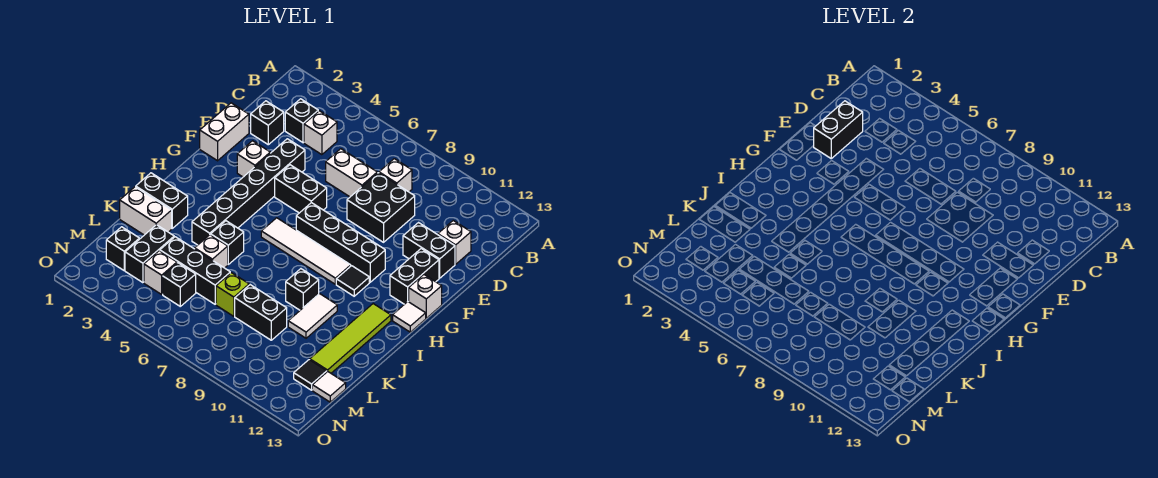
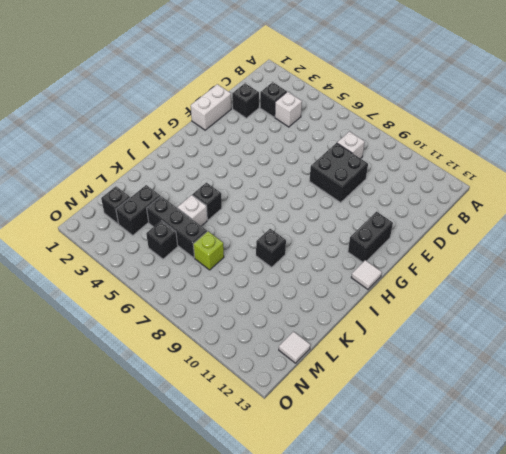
none -> white 1x2 brick [326,149,377,197]
none -> white 1x1 brick [438,221,471,264]
none -> black 1x6 brick [192,139,305,245]
none -> black 1x2 brick [403,223,455,278]

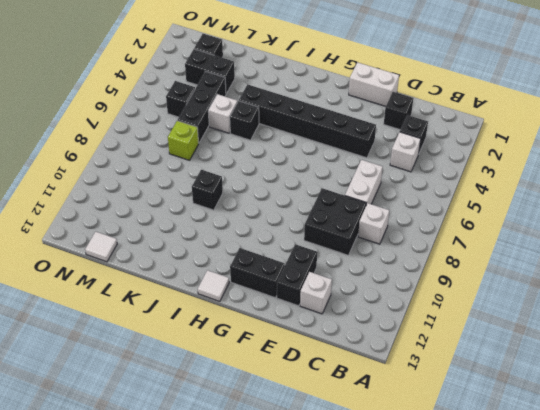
none -> white 1x1 brick [237,141,270,177]
none -> black 1x2 brick [275,165,327,213]
none -> black 1x4 brick [296,203,385,282]
none -> white 1x1 brick [409,275,442,318]

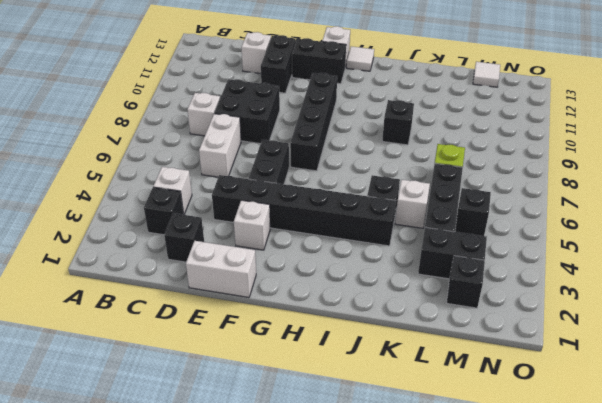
none -> white 1x4 tile [261,218,351,284]
none -> black 1x1 tile [336,266,369,296]
none -> lime 1x4 tile [310,304,391,373]
none -> black 1x2 brick [136,173,188,228]

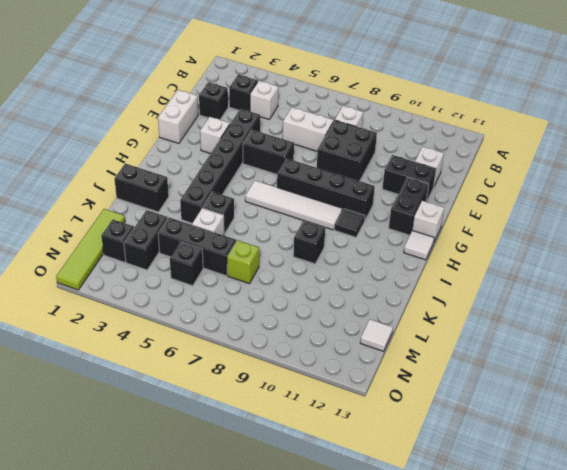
lime 1x4 tile [56,209,125,290] -> lime 1x4 tile moved to [310,304,391,373]
none -> white 1x2 tile [288,294,337,338]
none -> white 1x2 brick [120,187,172,235]
none -> black 1x2 brick [235,285,287,340]
none -> white 1x1 brick [144,251,177,294]

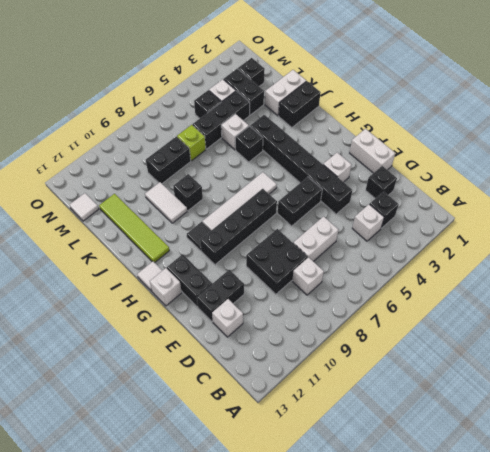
none -> black 1x1 tile [294,360,327,390]
none -> black 1x2 brick [814,101,863,158]

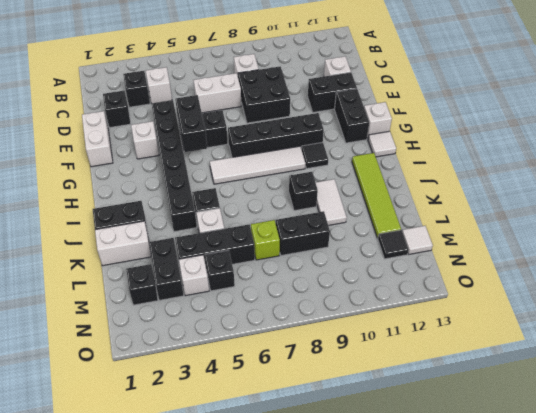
black 1x2 brick [175,95,207,152] -> black 1x2 brick moved to [814,101,863,158]

